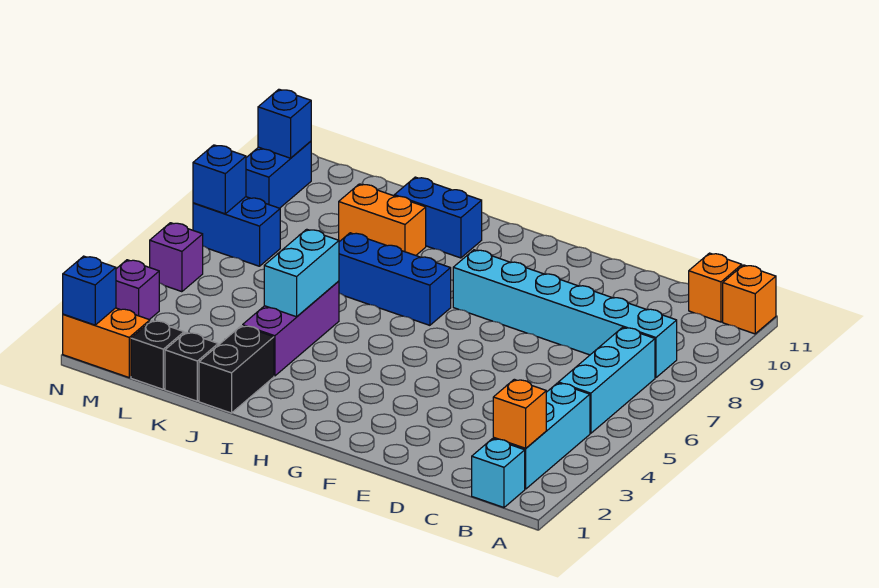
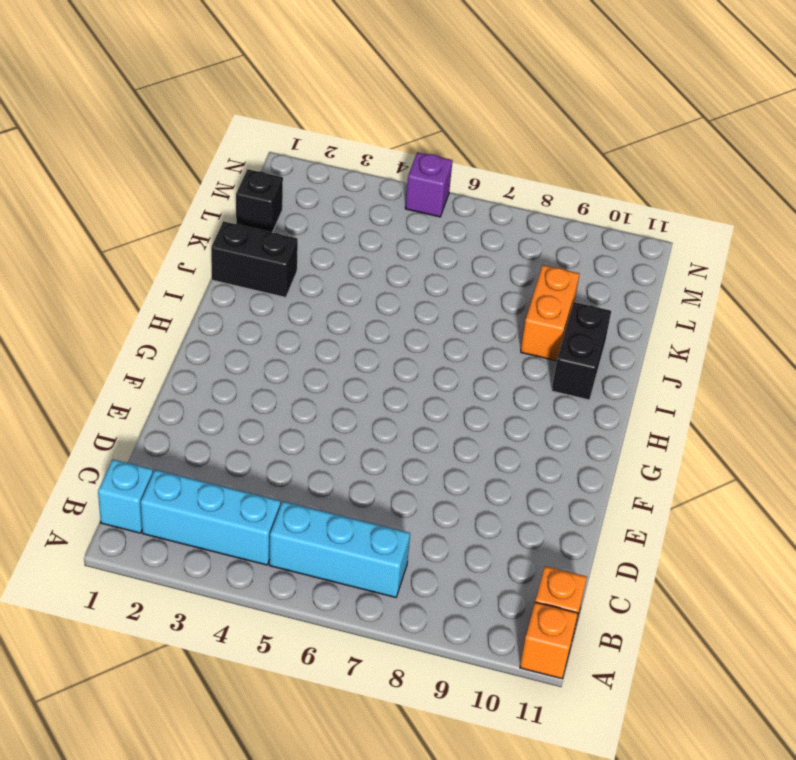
black 1x2 brick [552,302,611,400] -> blue 1x2 brick [394,177,482,258]
none -> cyan 1x6 brick [453,250,677,378]
none -> blue 1x3 brick [339,233,451,325]
none -> purple 1x3 brick [243,281,339,376]

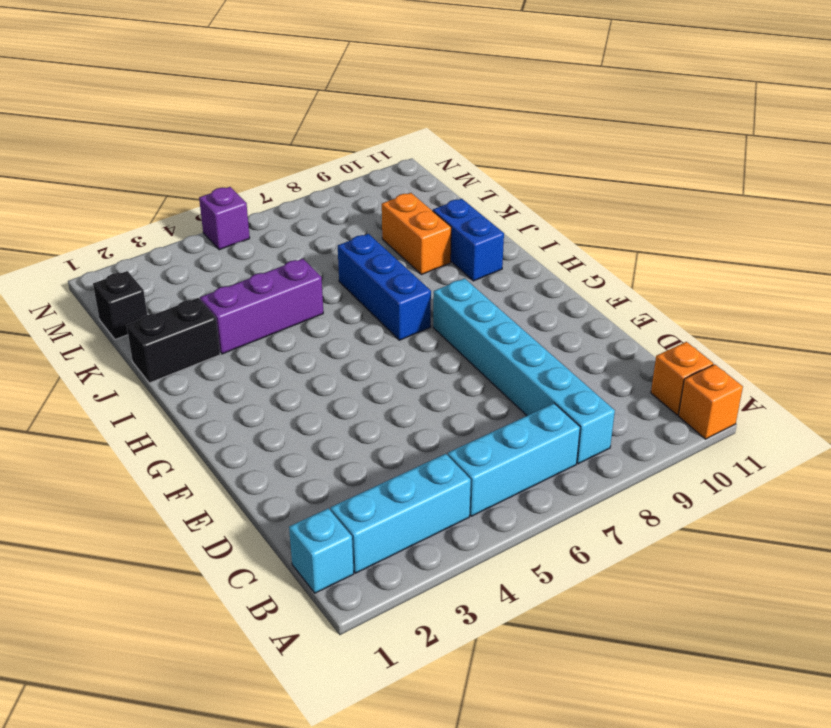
none -> black 1x1 brick [165,332,218,401]
none -> orange 1x2 brick [63,308,150,377]
none -> blue 1x2 brick [193,197,280,266]

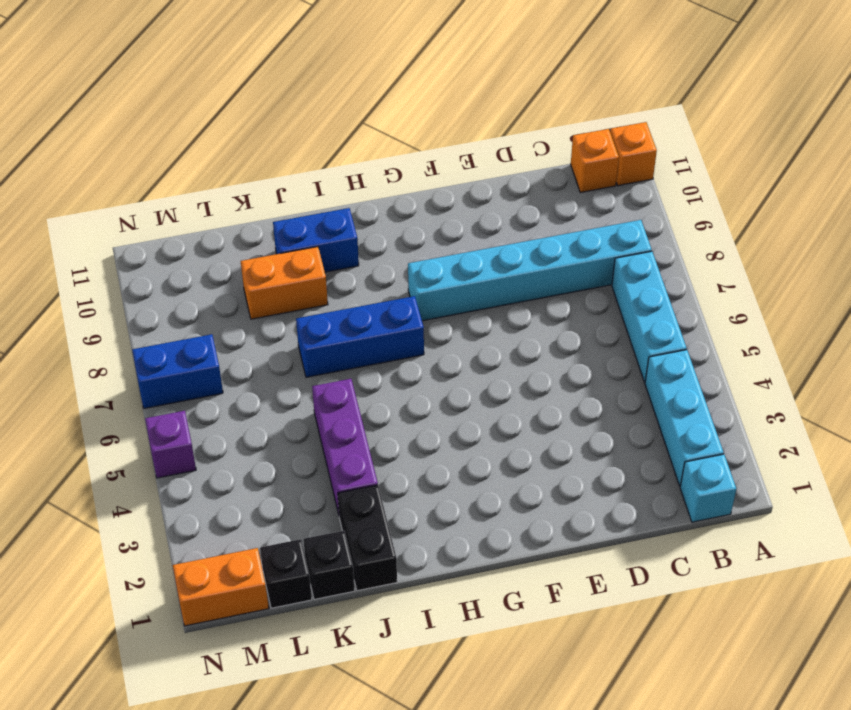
none -> purple 1x1 brick [116,260,159,320]
none -> blue 1x2 brick [246,141,311,208]
none -> orange 1x1 brick [493,379,546,448]

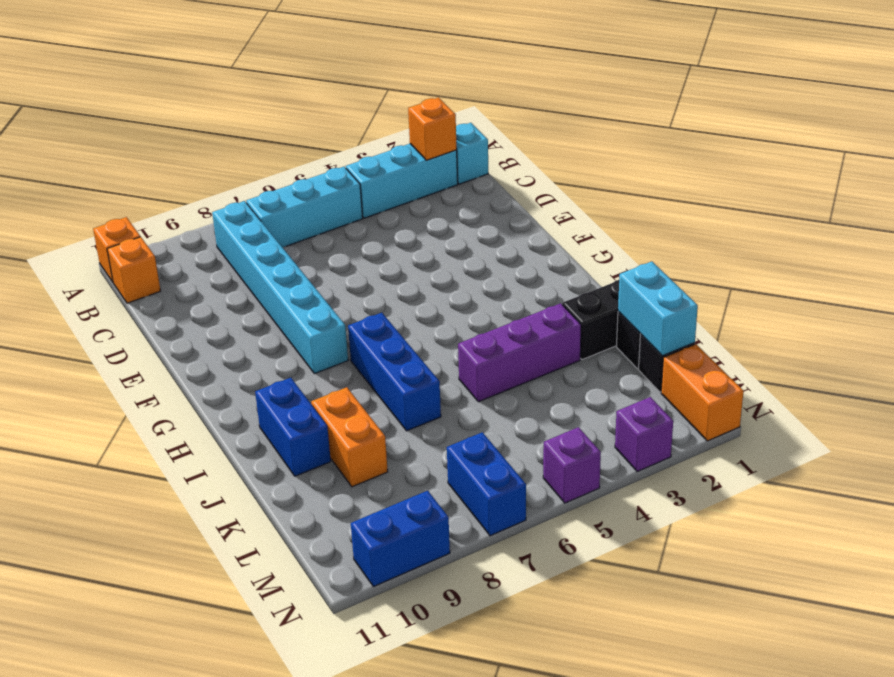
cyan 1x2 brick [618,261,698,356] -> cyan 1x2 brick turned to [264,229,339,317]
none -> blue 1x1 brick [63,256,116,325]
none -> blue 1x1 brick [193,145,246,214]
none -> blue 1x1 brick [258,89,311,158]

